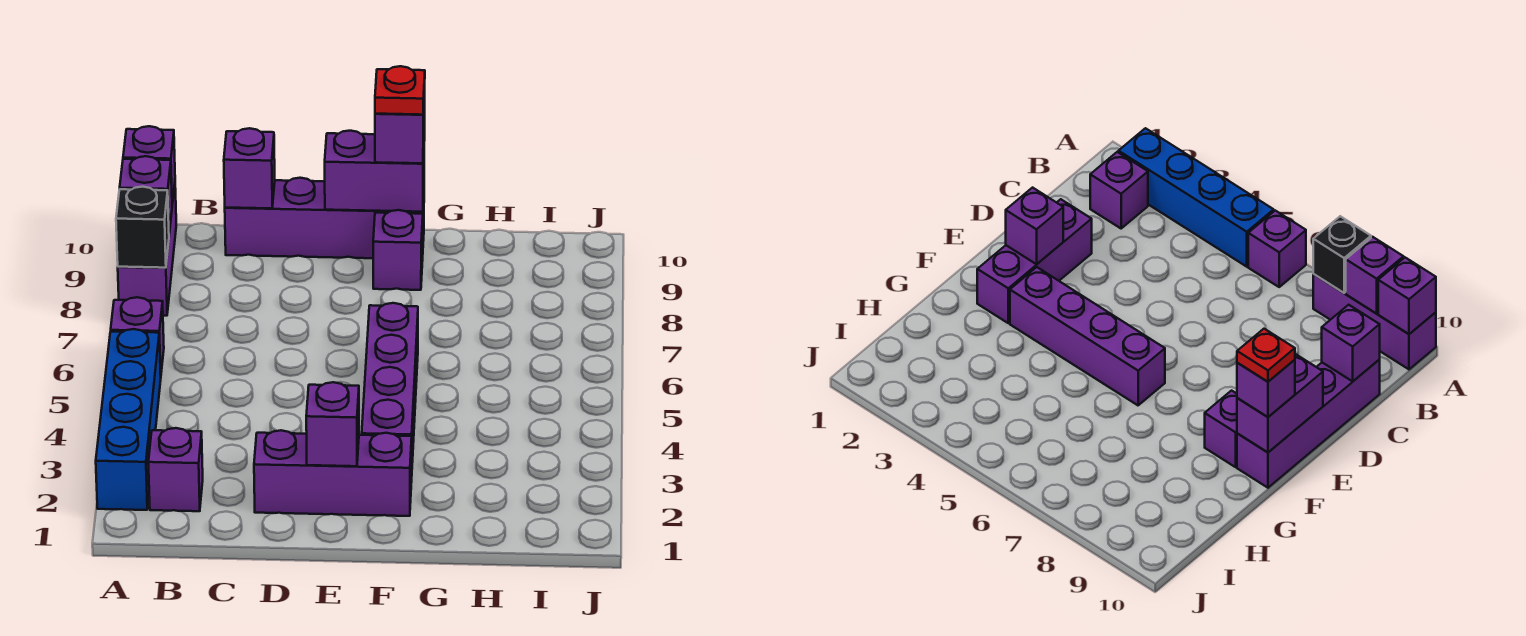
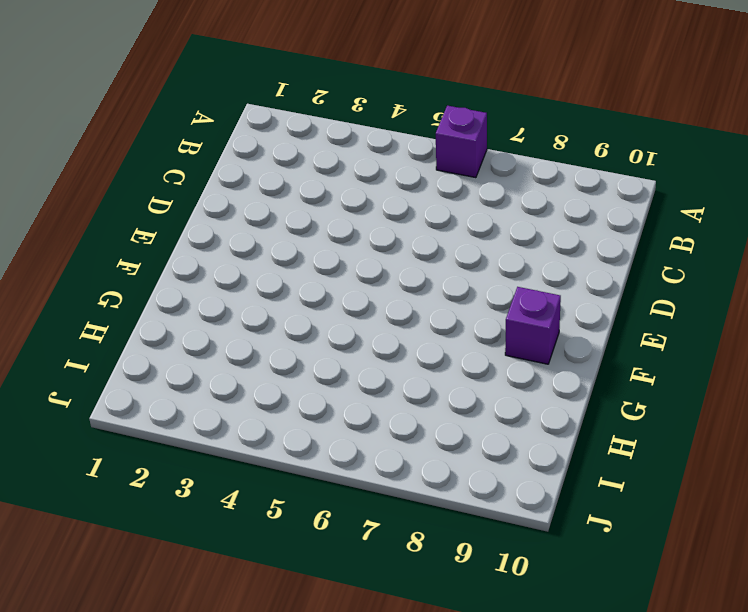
none -> blue 1x4 brick [96,329,161,510]
none -> purple 1x3 brick [118,185,176,316]
none -> purple 1x1 brick [148,428,203,511]

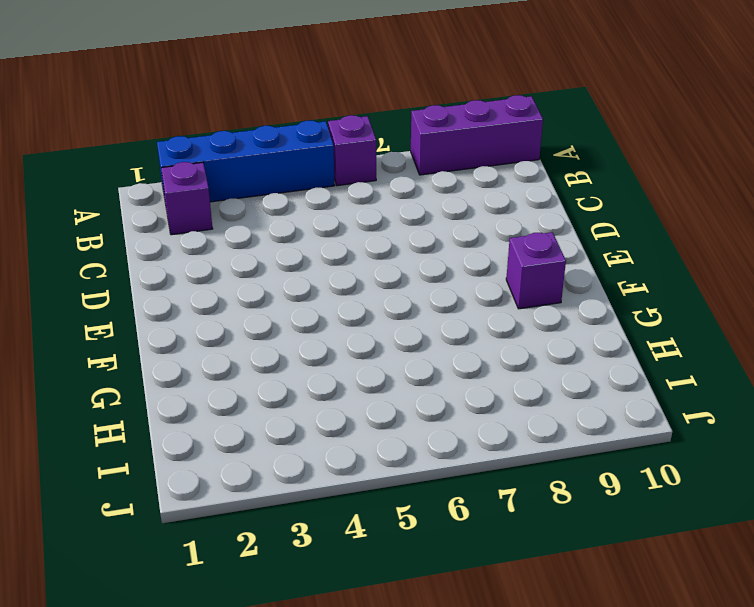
none -> purple 1x4 brick [225,178,424,258]
none -> purple 1x3 brick [254,430,412,516]
none -> purple 1x4 brick [362,303,418,482]

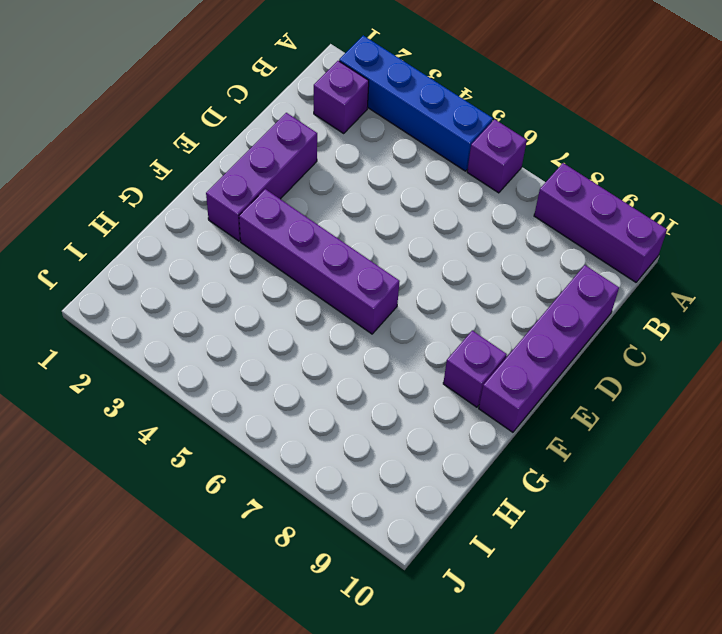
none -> black 1x1 brick [116,187,169,268]
none -> purple 1x1 brick [120,156,172,233]
none -> purple 1x1 brick [123,126,175,204]

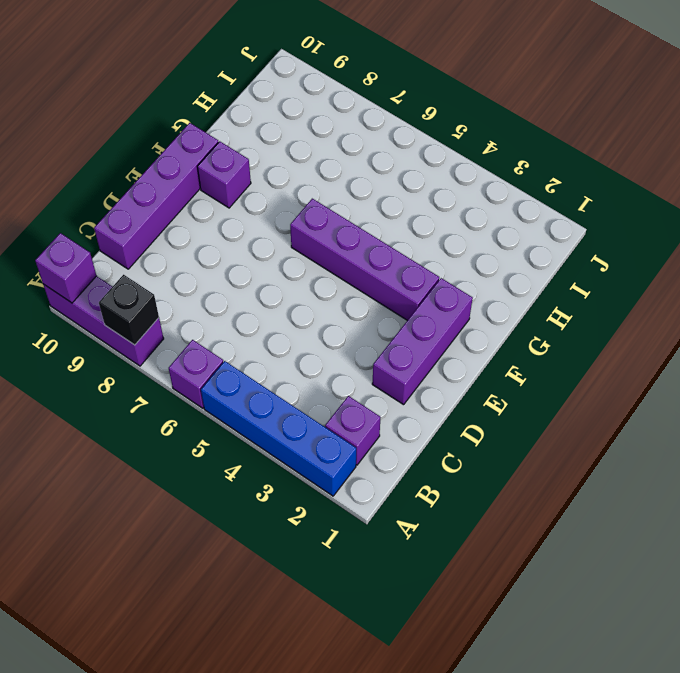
none -> purple 1x1 brick [120,156,172,233]
none -> purple 1x1 brick [224,128,275,208]
none -> purple 1x1 brick [306,382,359,466]

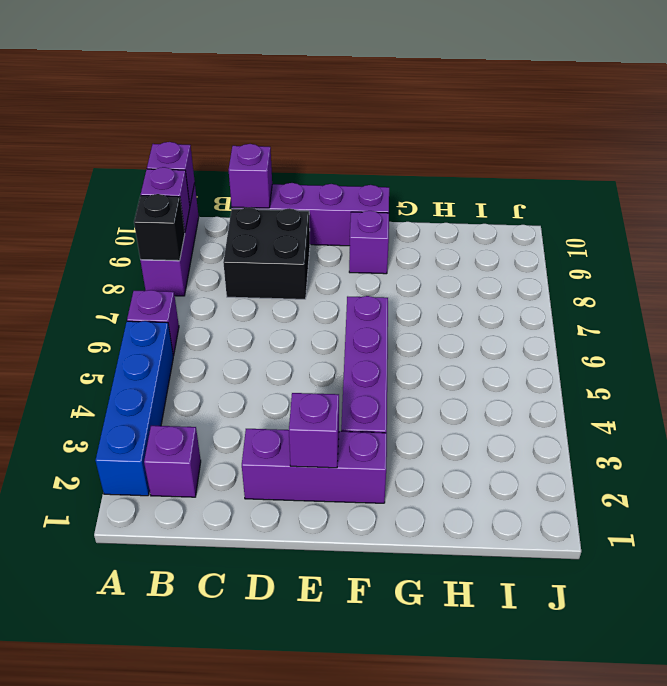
black 2x2 brick [223,207,310,299] -> none
none -> purple 1x2 brick [325,131,425,212]
none -> purple 1x1 brick [375,93,425,163]
none -> red 1x1 plate [375,66,425,115]

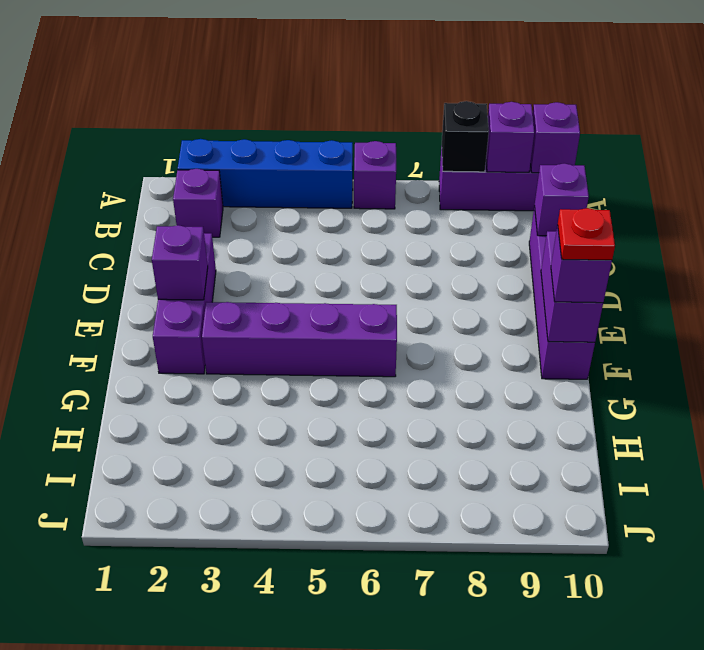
none -> purple 1x1 brick [373,210,423,290]

